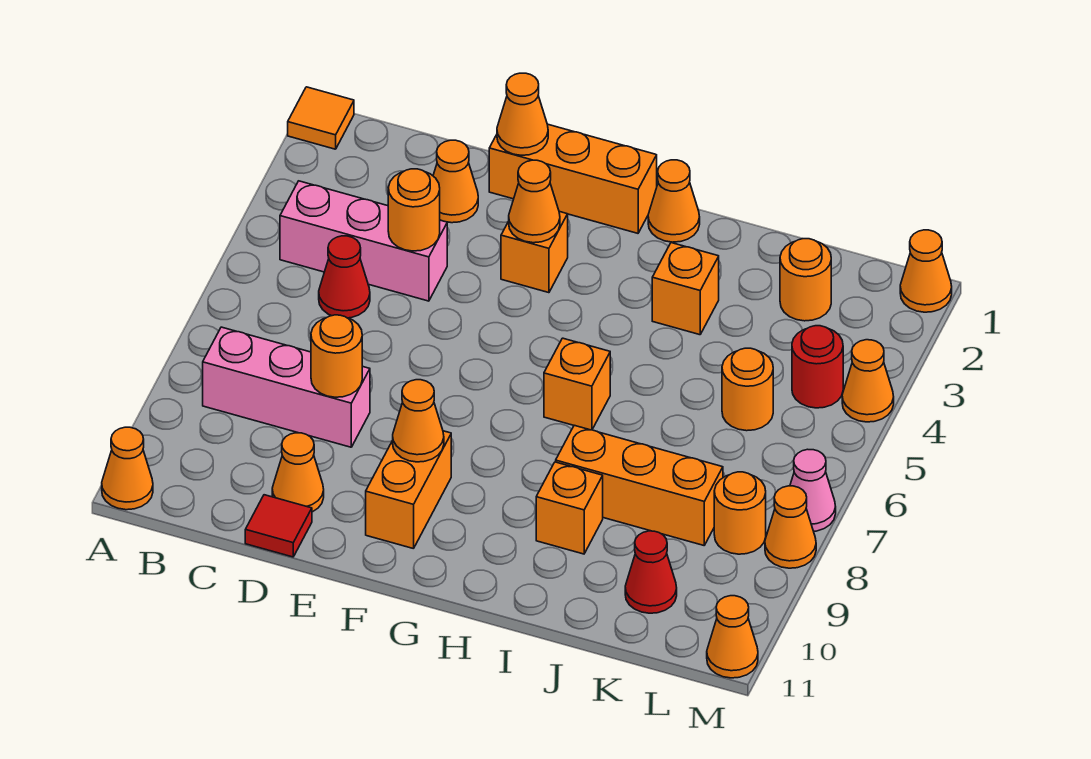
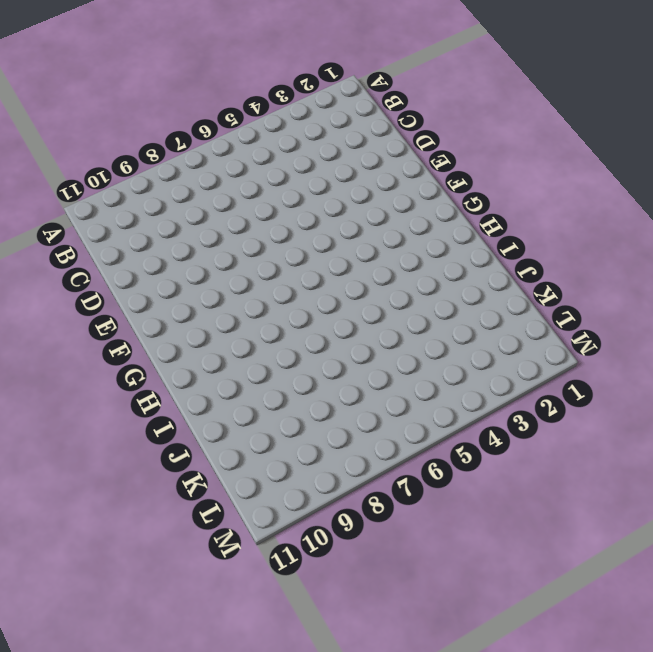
none -> orange 1x1 tile [288,87,354,149]
none -> orange 1x1 cone [102,427,153,510]
none -> pink 1x3 brick [280,181,447,301]
none -> pink 1x3 brick [203,327,370,447]

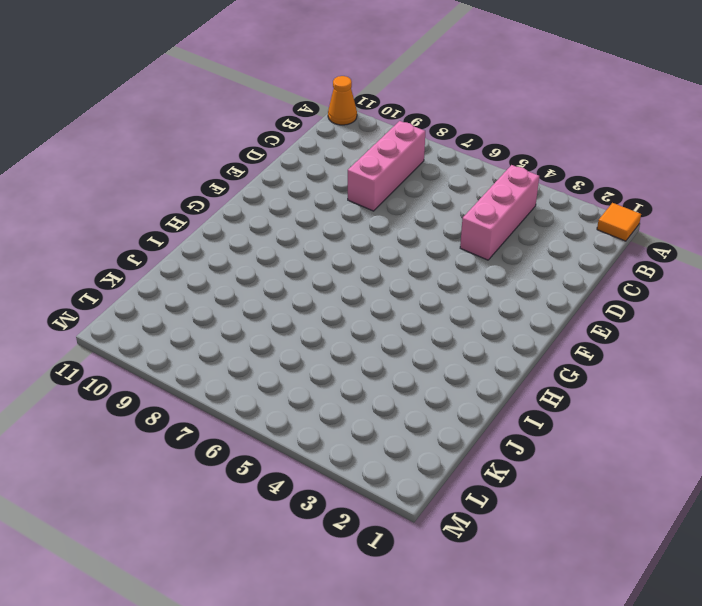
none -> red 1x1 cone [319,236,370,318]
none -> orange 1x1 cone [433,140,478,223]
none -> orange 1x1 cone [272,433,324,512]
none -> red 1x1 tile [245,495,312,557]

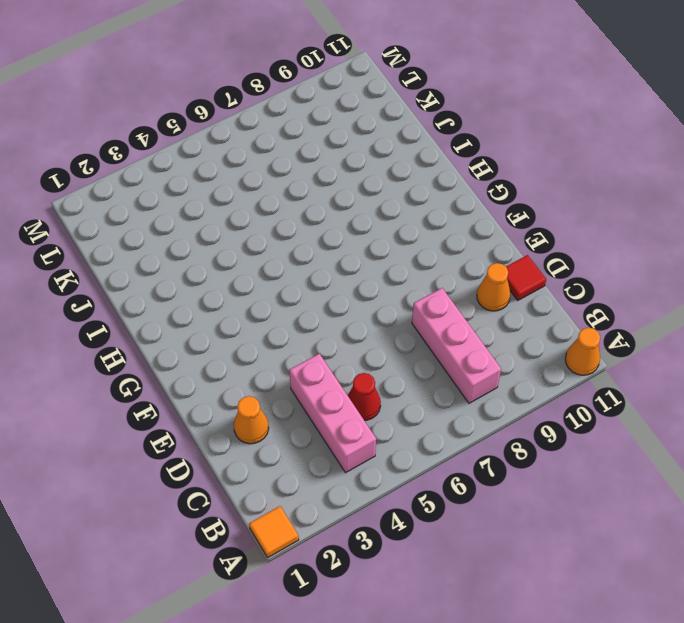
none -> orange 1x3 brick [489,124,657,233]
none -> orange 1x1 brick [501,212,568,293]
none -> orange 1x2 brick [366,431,451,549]
none -> orange 1x1 cone [648,160,700,242]

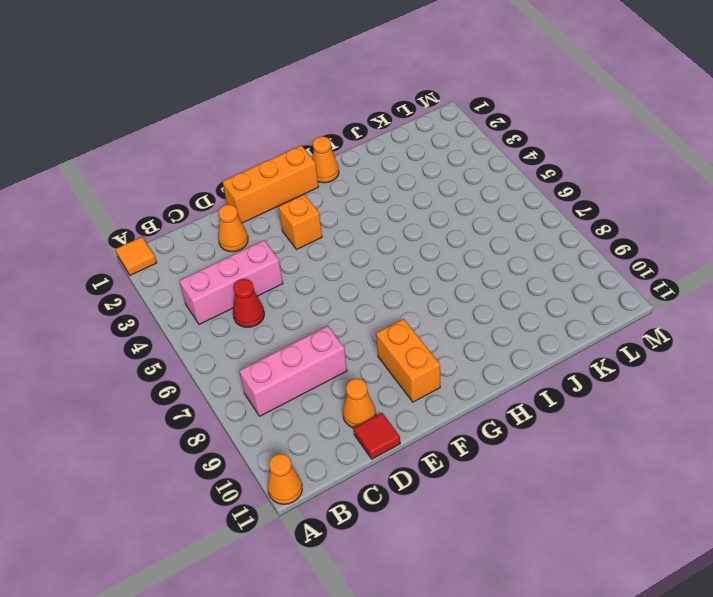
none -> orange 1x1 brick [544,338,610,430]
none -> orange 1x1 brick [652,243,719,335]
none -> orange 1x3 brick [556,425,723,545]
none -> orange 1x1 brick [536,462,603,554]

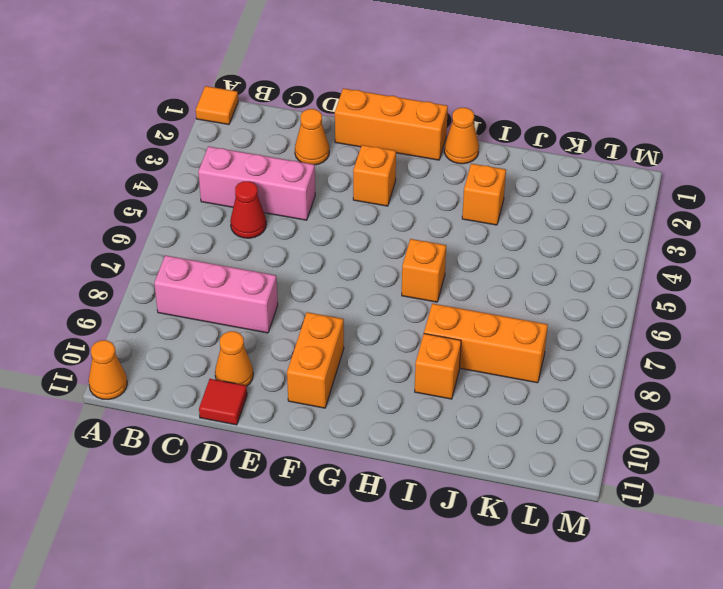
none -> orange 1x1 round brick [780,239,831,321]
none -> orange 1x1 round brick [722,348,773,431]
none -> red 1x1 cone [625,531,677,613]
none -> red 1x1 round brick [792,326,843,408]

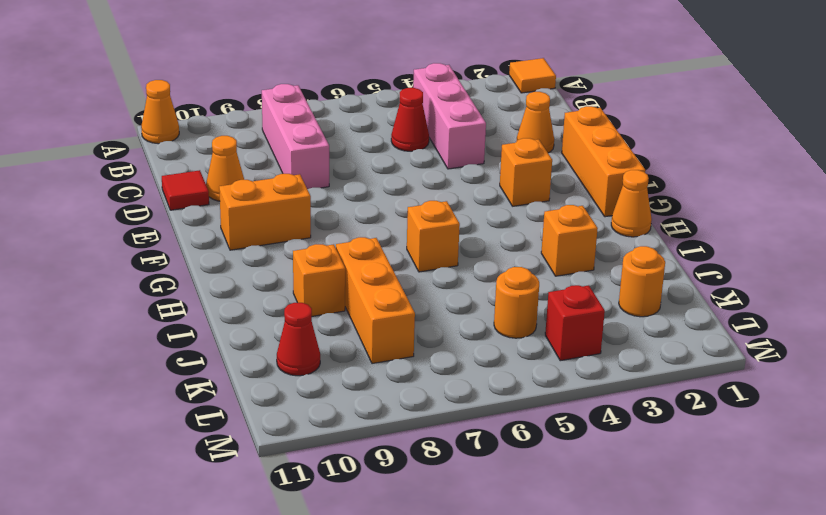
red 1x1 brick [545,285,605,361] -> red 1x1 round brick [792,326,843,408]
none -> orange 1x1 round brick [714,472,766,554]
none -> orange 1x1 cone [900,230,952,312]
none -> orange 1x1 cone [842,340,894,422]
none -> pink 1x1 cone [790,449,836,531]

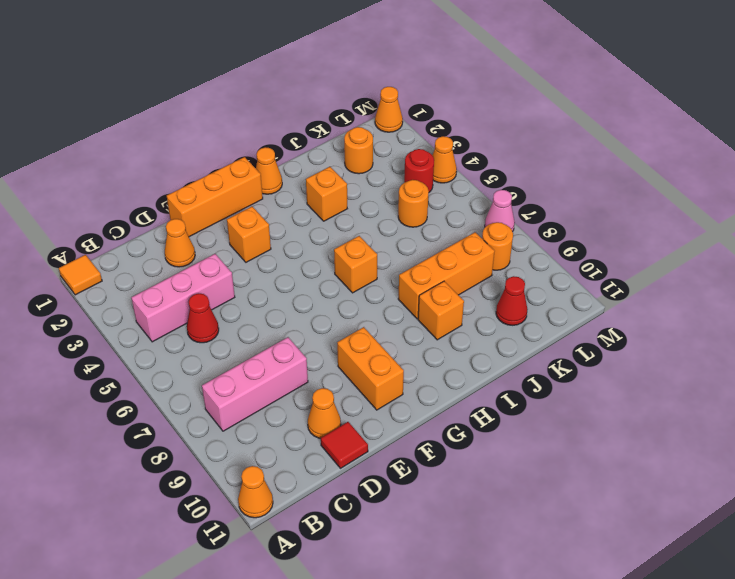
none -> orange 1x1 cone [765,486,816,568]
none -> orange 1x1 cone [707,596,758,678]
none -> orange 1x1 round brick [388,169,440,251]
none -> orange 1x1 round brick [311,315,362,397]

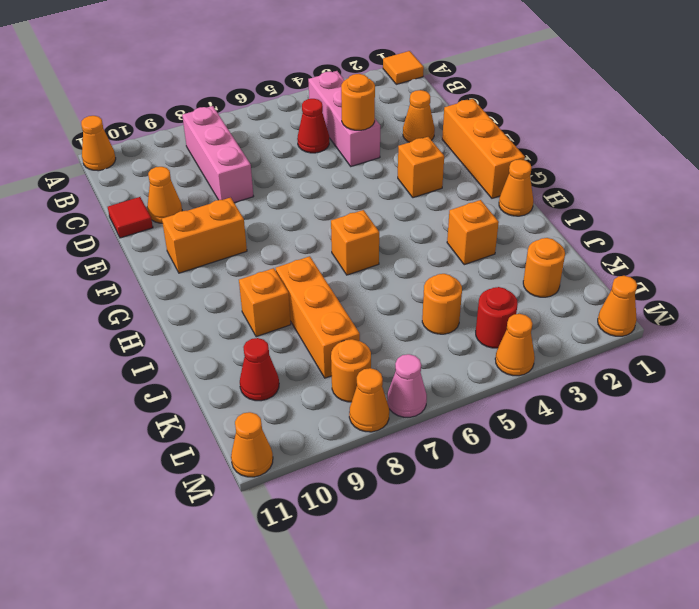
none -> orange 1x1 round brick [311,315,362,397]
none -> orange 1x1 cone [497,73,548,155]
none -> orange 1x1 cone [508,160,560,243]
none -> orange 1x1 cone [393,380,444,462]

